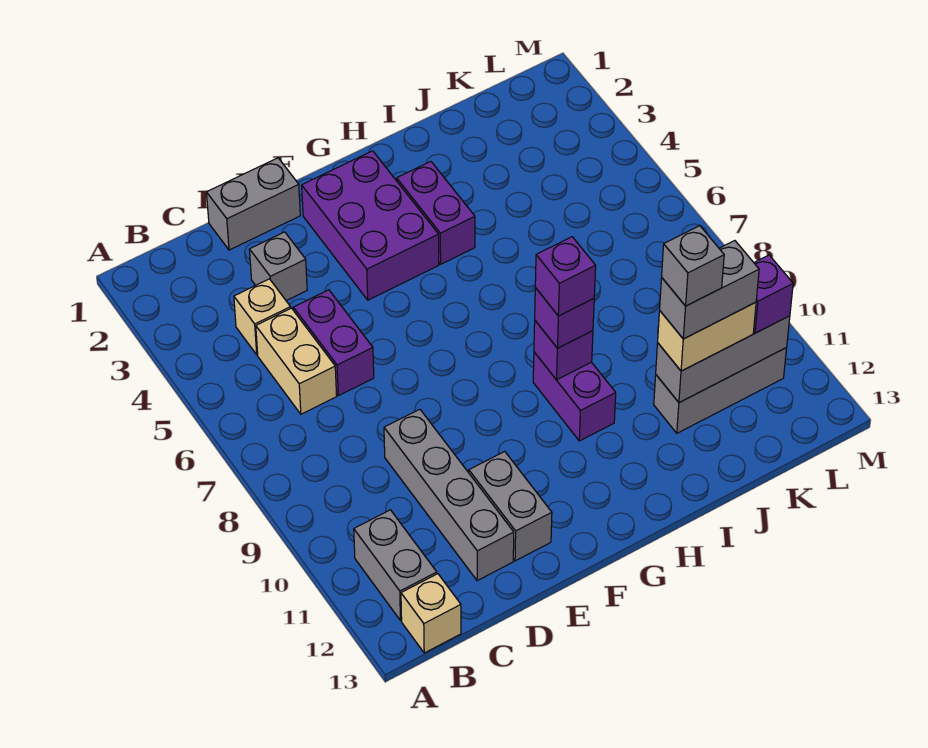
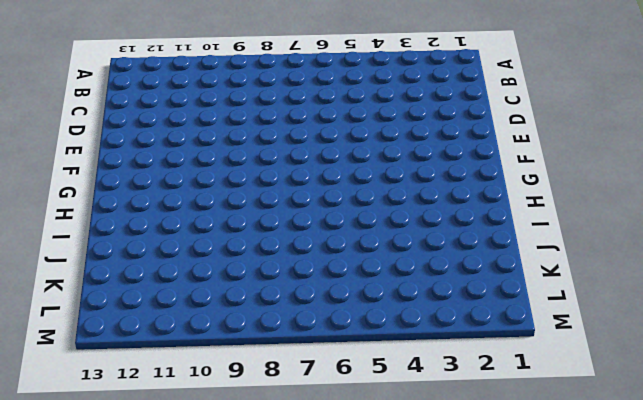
none -> grey 1x2 brick [354,510,437,621]
none -> tan 1x1 brick [401,574,461,653]
none -> tan 1x1 brick [234,279,291,355]

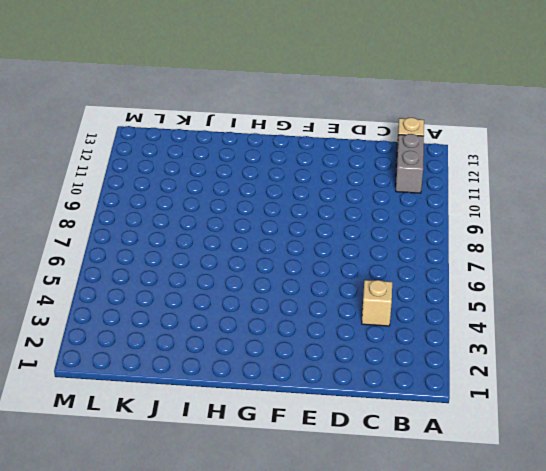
none -> tan 1x2 brick [256,308,337,414]
none -> grey 1x2 brick [206,158,300,250]
none -> grey 1x1 brick [250,232,307,301]

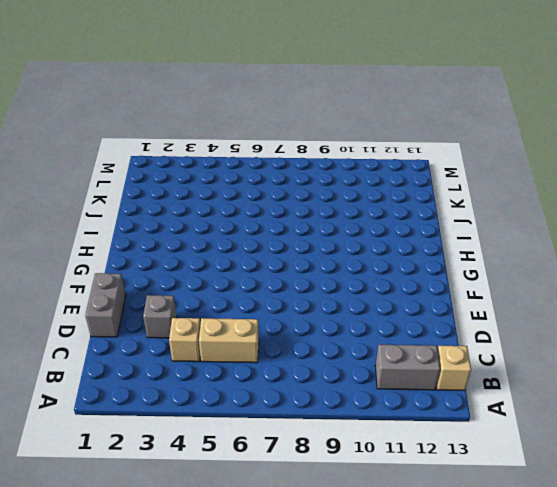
none -> purple 1x2 brick [293,290,374,396]
none -> grey 1x4 brick [384,409,514,581]
none -> grey 1x2 brick [469,451,552,561]

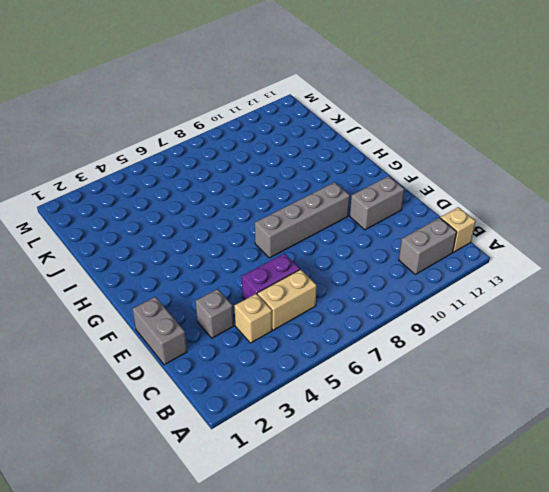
grey 1x4 brick [255,182,350,258] -> grey 1x4 brick moved to [384,409,514,581]
none -> purple 2x3 brick [302,151,439,300]
none -> purple 1x2 brick [397,162,475,264]
none -> purple 1x2 brick [533,352,616,441]

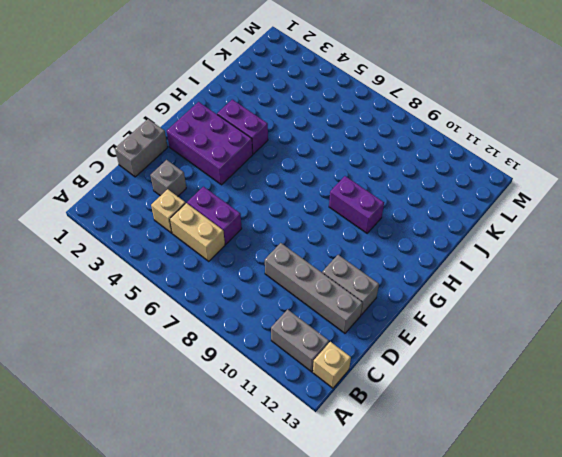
none -> grey 1x3 brick [654,348,787,433]
none -> purple 1x1 brick [534,321,593,380]
none -> grey 1x3 brick [656,316,790,403]

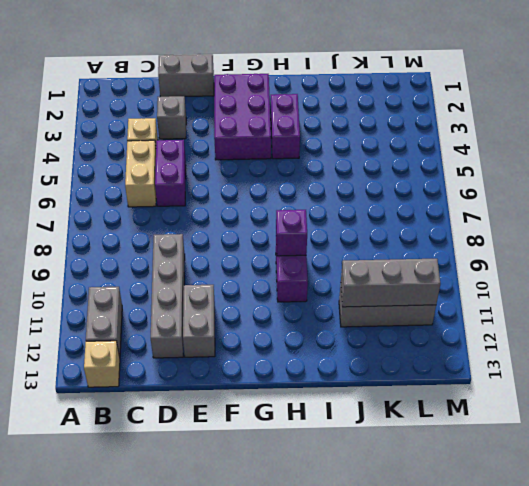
none -> purple 1x1 brick [535,288,594,348]
none -> tan 1x2 brick [658,302,756,371]
none -> purple 1x1 brick [754,255,793,333]

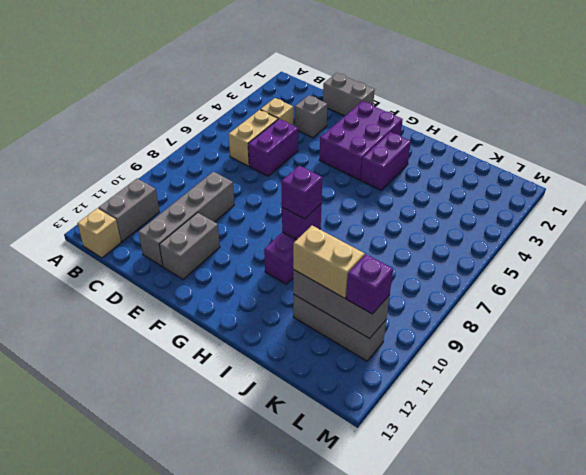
none -> purple 1x1 brick [535,237,596,316]
none -> grey 1x2 brick [660,241,759,339]
none -> grey 1x1 brick [662,226,724,306]

